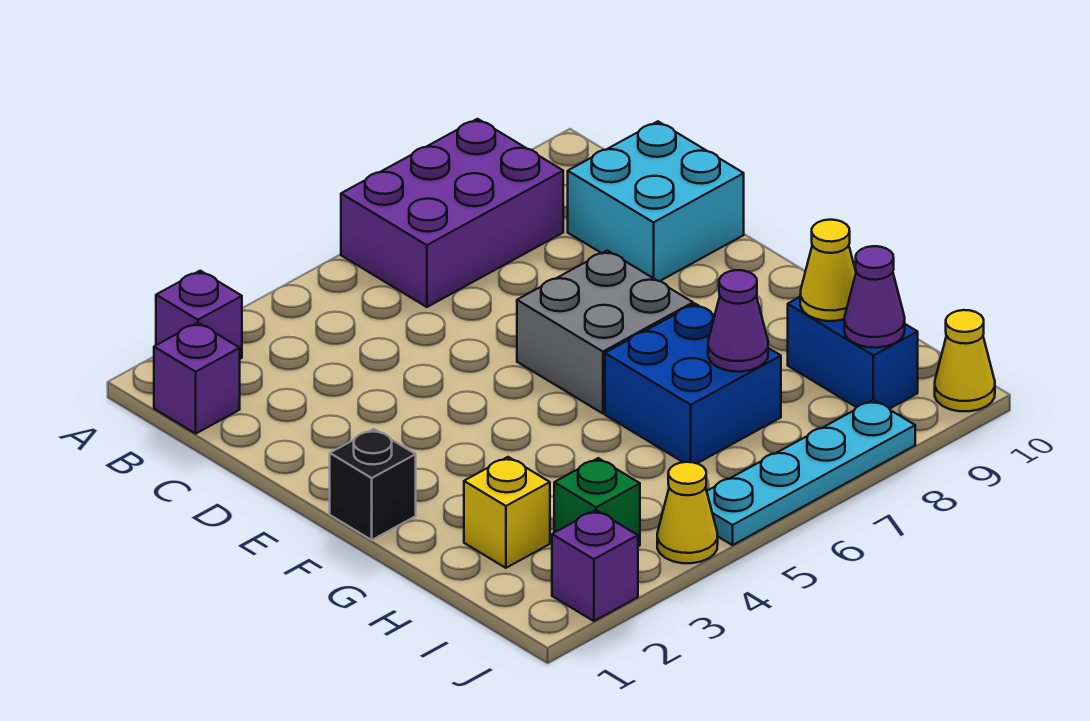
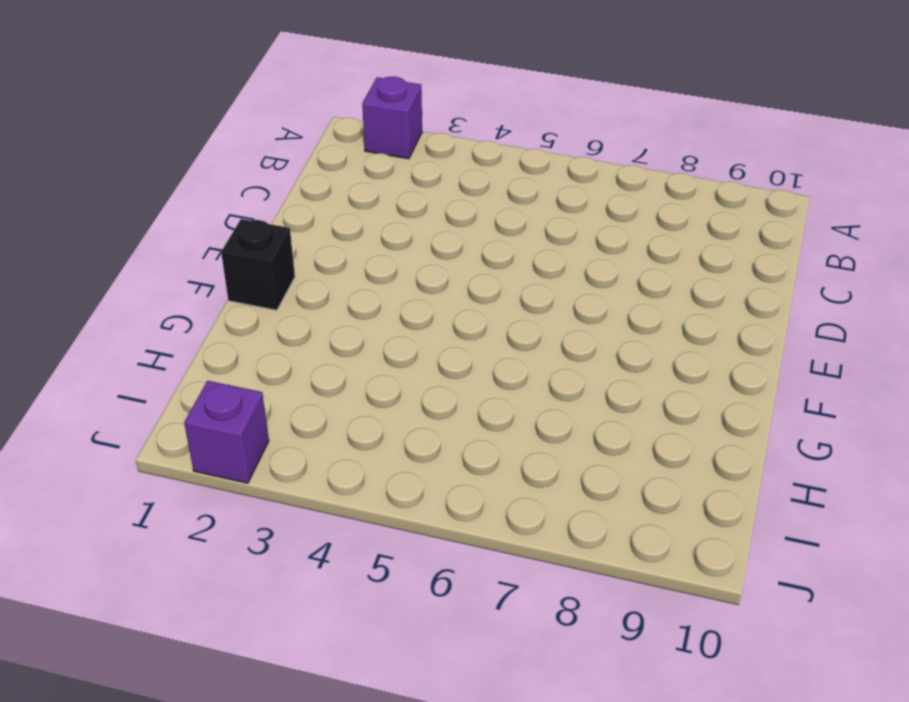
none -> purple 2x3 brick [341,119,563,307]
none -> purple 1x1 brick [154,323,240,433]
none -> cyan 2x2 brick [568,121,744,281]

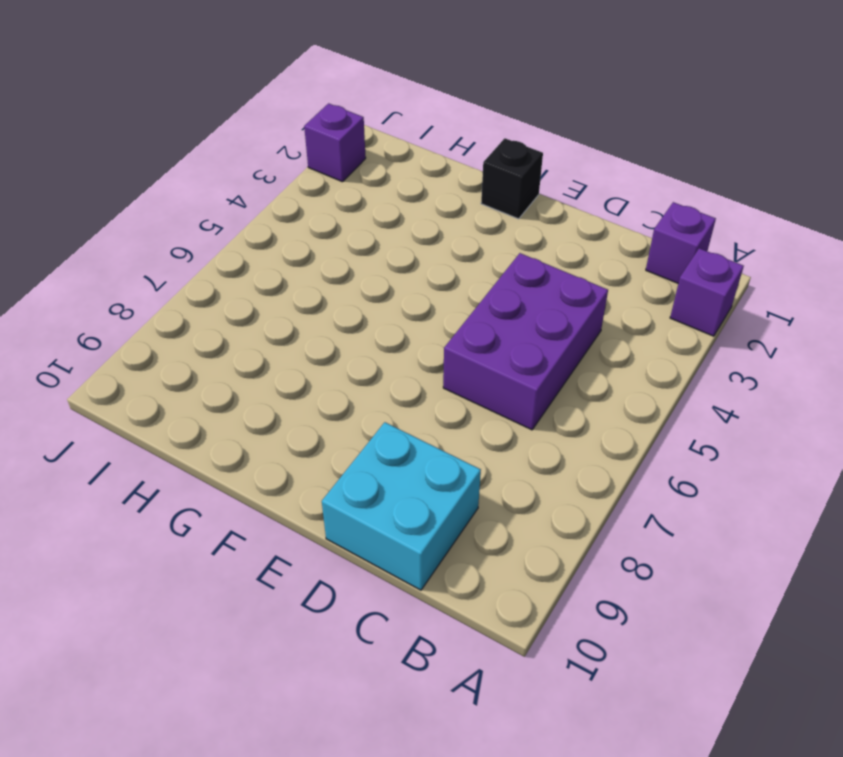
purple 2x3 brick [443,253,608,430] -> purple 2x3 brick moved to [341,119,563,307]
none -> grey 2x2 brick [517,251,693,413]
none -> blue 2x2 brick [605,304,781,463]
none -> yellow 1x1 brick [464,457,550,568]

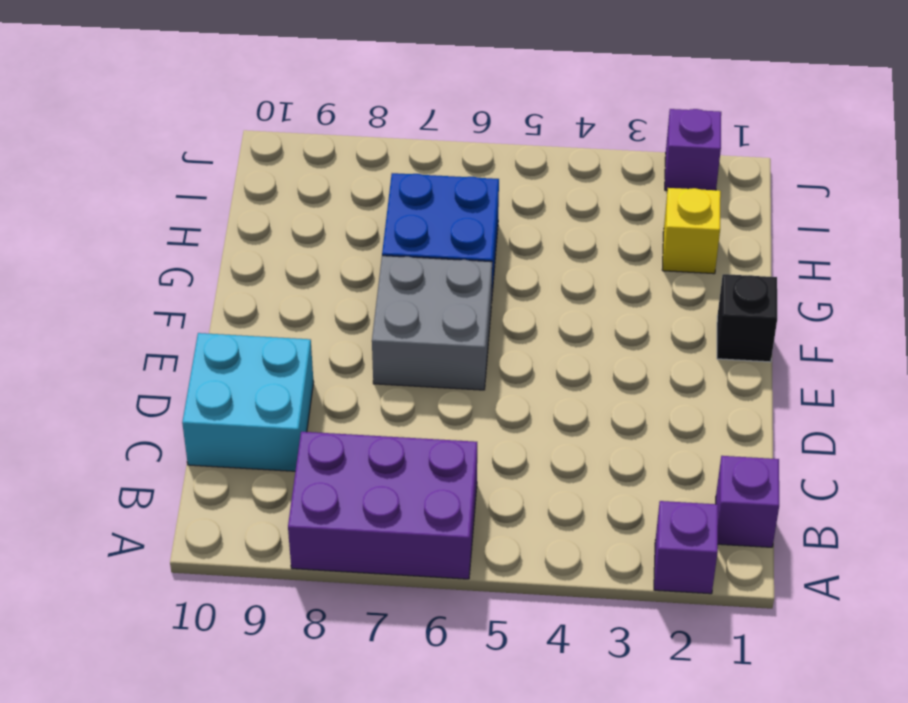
none -> blue 1x2 brick [788,297,918,409]
none -> green 1x1 brick [554,458,640,546]
none -> yellow 1x1 cone [657,462,718,563]

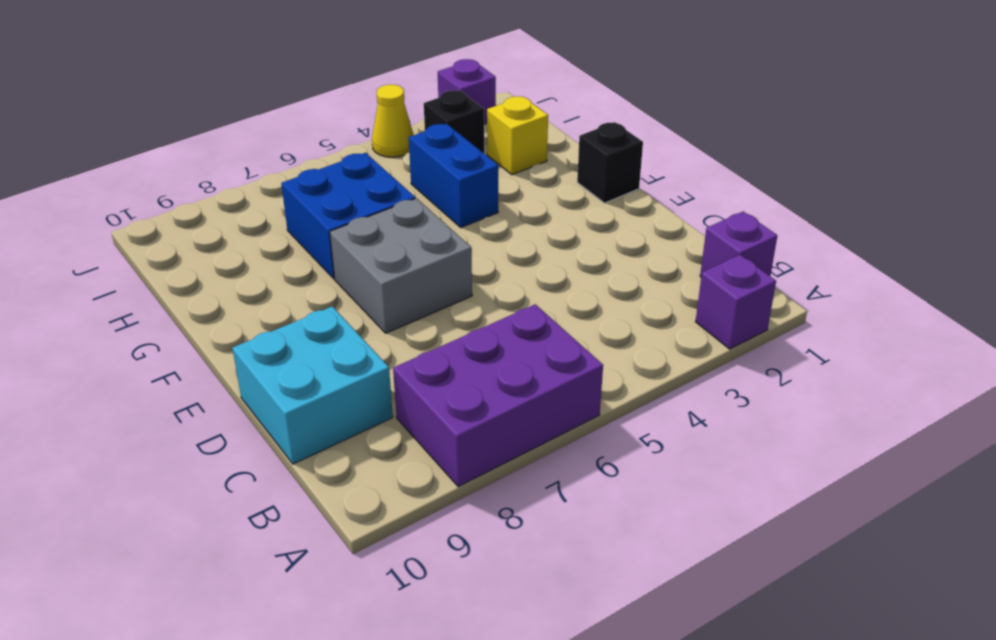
blue 1x2 brick [409,124,498,227] -> blue 1x2 brick moved to [788,297,918,409]
black 1x1 brick [424,90,484,153] -> green 1x1 brick [554,458,640,546]
none -> cyan 1x4 plate [707,400,915,545]
none -> yellow 1x1 cone [935,310,995,411]
none -> purple 1x1 cone [708,270,768,372]

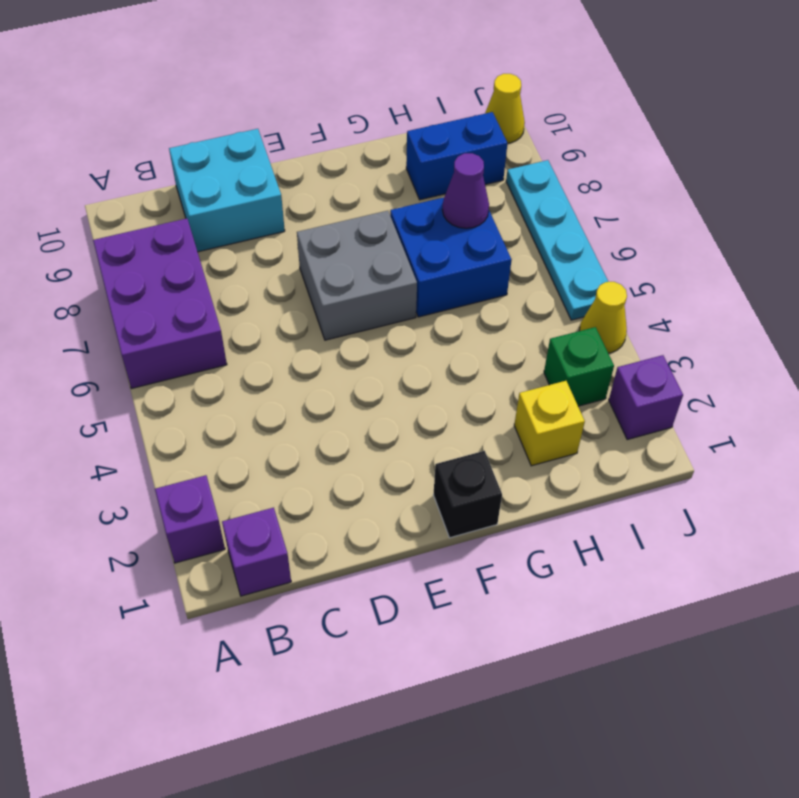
none -> yellow 1x1 cone [800,220,856,321]
none -> purple 1x1 cone [844,246,905,348]

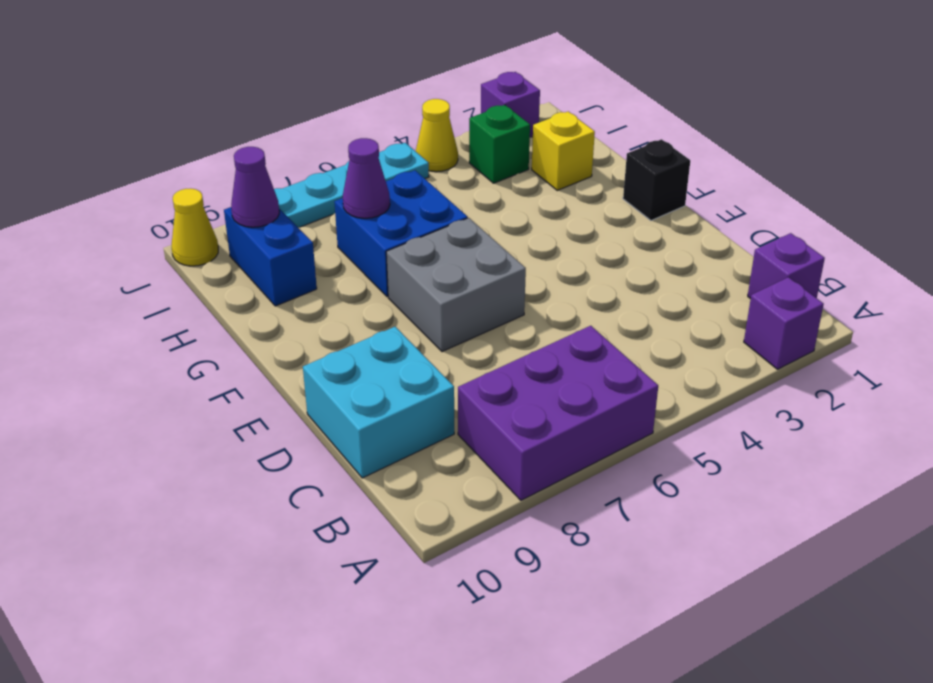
none -> yellow 1x1 cone [800,220,856,321]

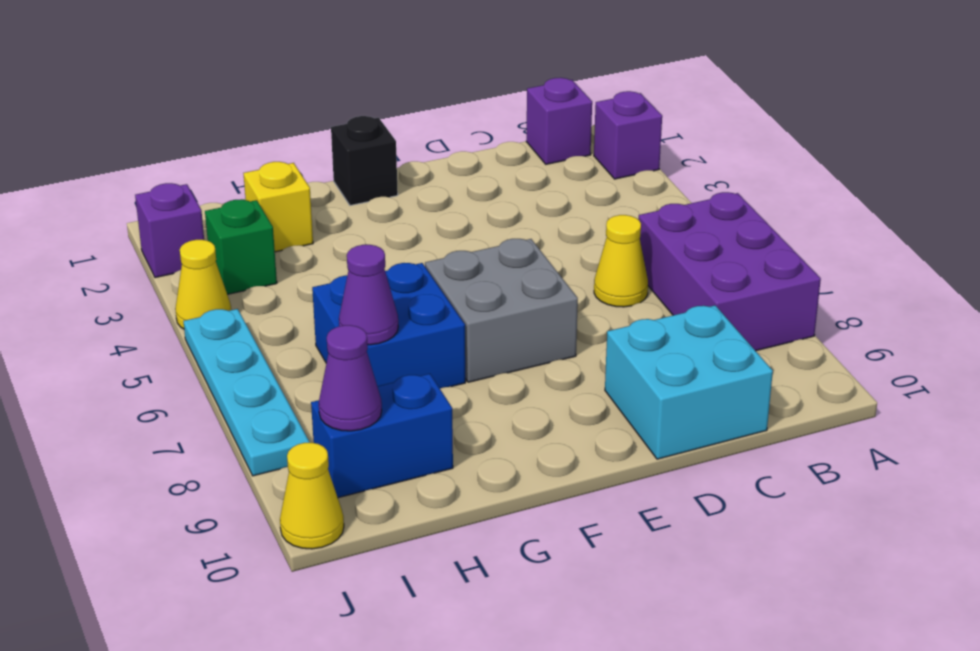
yellow 1x1 cone [594,215,648,307] -> yellow 1x1 cone moved to [800,220,856,321]

